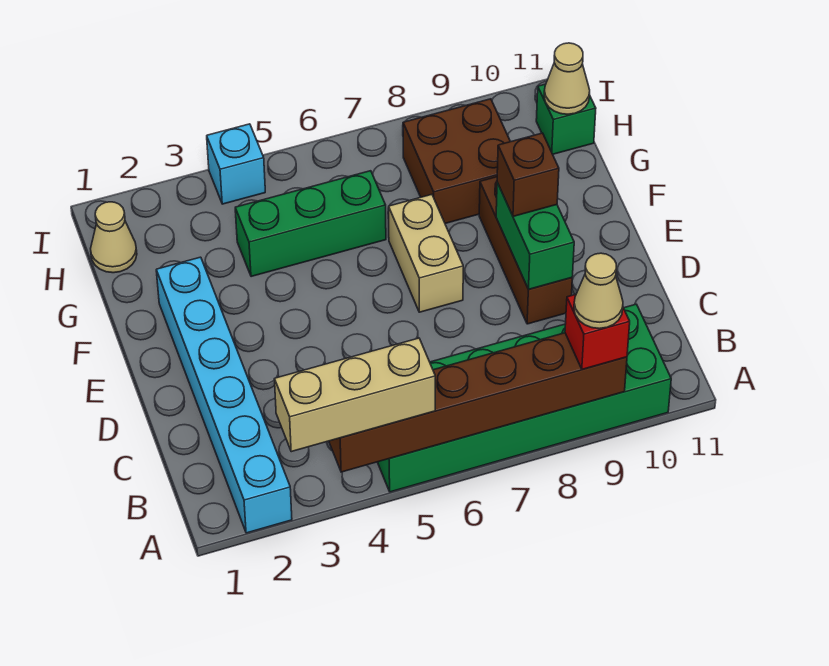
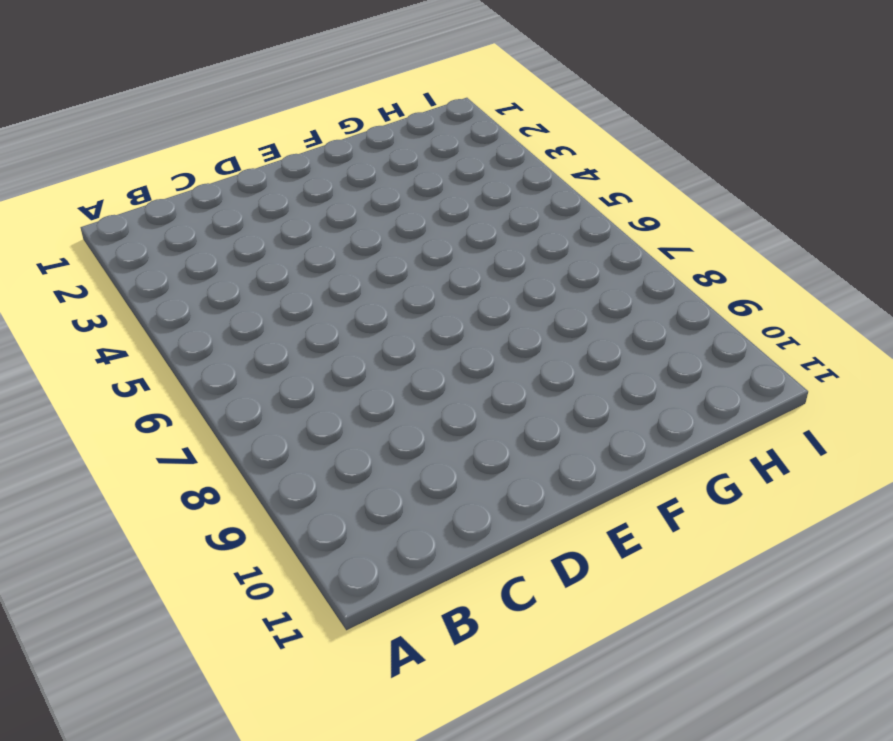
none -> cyan 1x6 brick [156,257,292,533]
none -> green 2x6 brick [378,304,671,492]
none -> brown 1x3 brick [479,177,572,324]

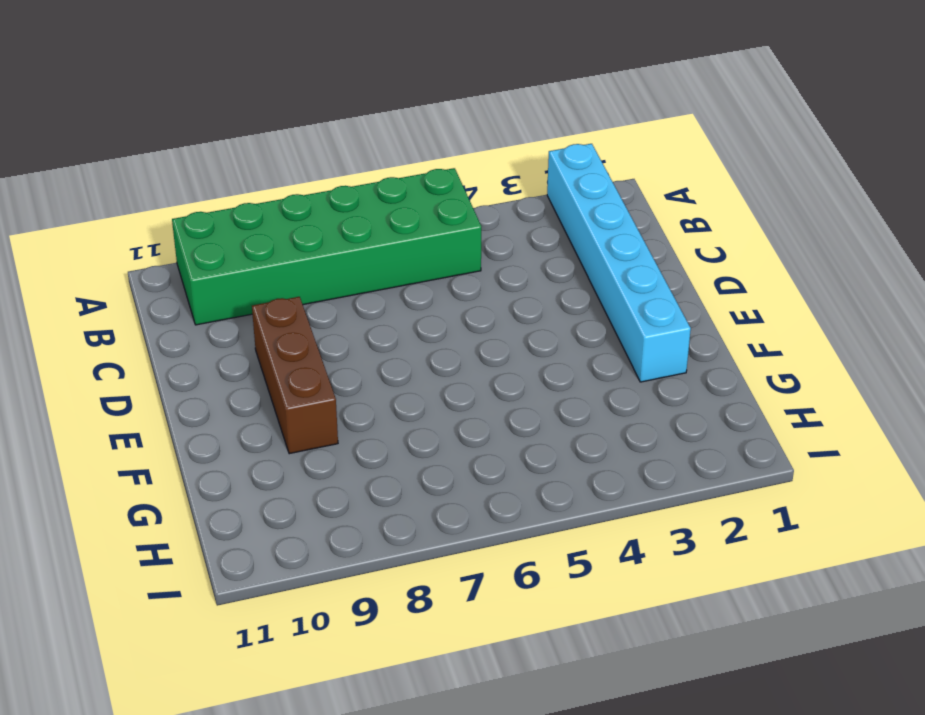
none -> tan 1x2 brick [389,195,463,312]
none -> green 1x3 brick [235,171,386,277]
none -> brown 2x2 brick [403,99,510,224]

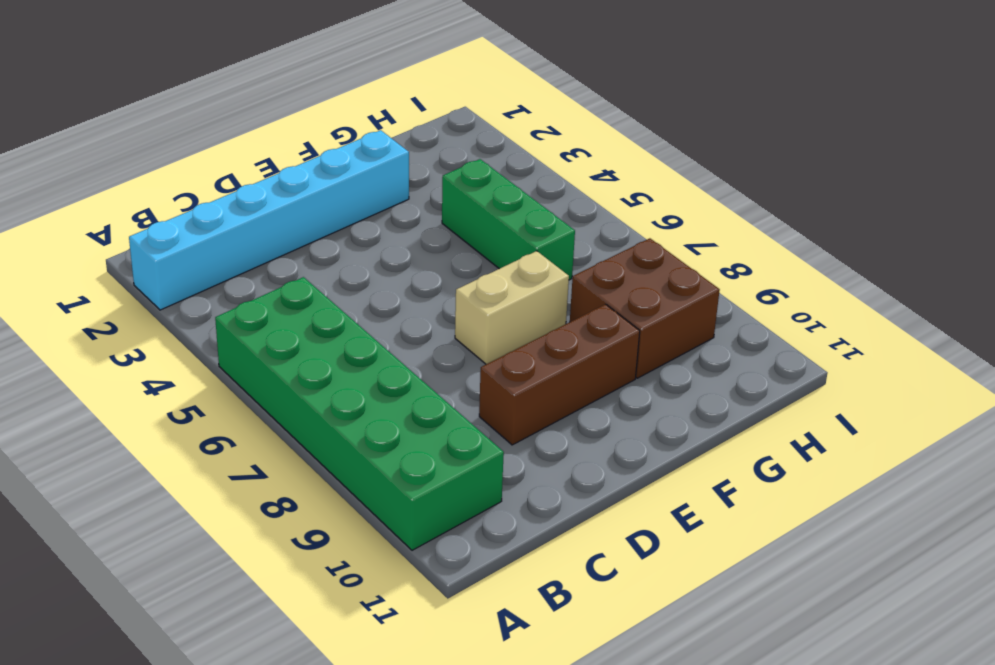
none -> tan 1x1 cone [91,202,137,273]
none -> green 1x1 brick [536,84,596,154]
none -> cyan 1x1 brick [207,124,265,204]

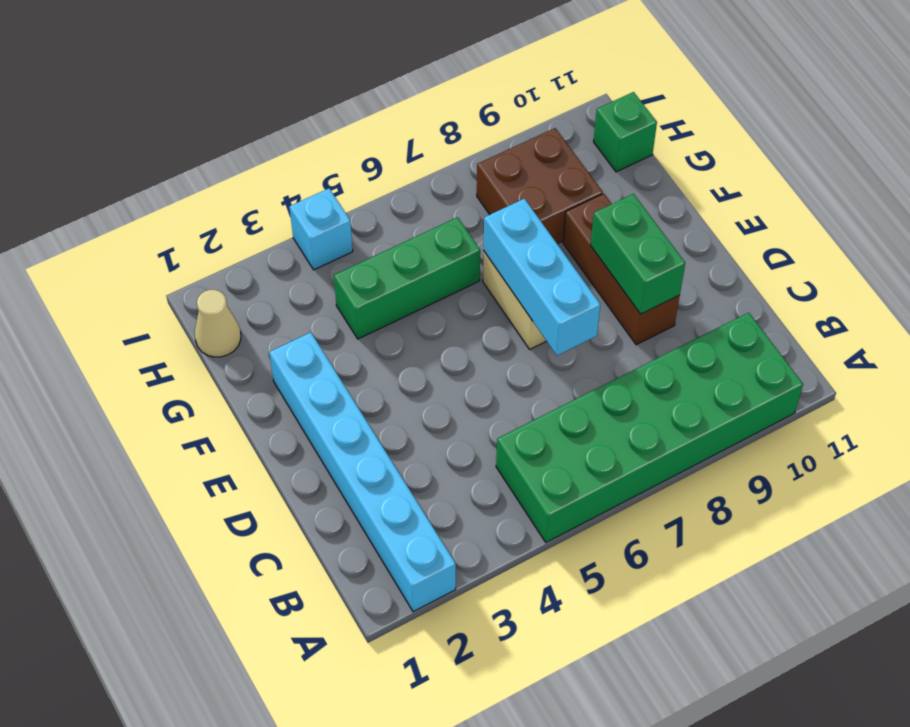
cyan 1x3 brick [483,199,600,355] -> none
none -> brown 1x6 brick [329,333,627,472]
none -> tan 1x1 cone [544,43,590,114]
none -> tan 1x3 brick [274,338,435,452]

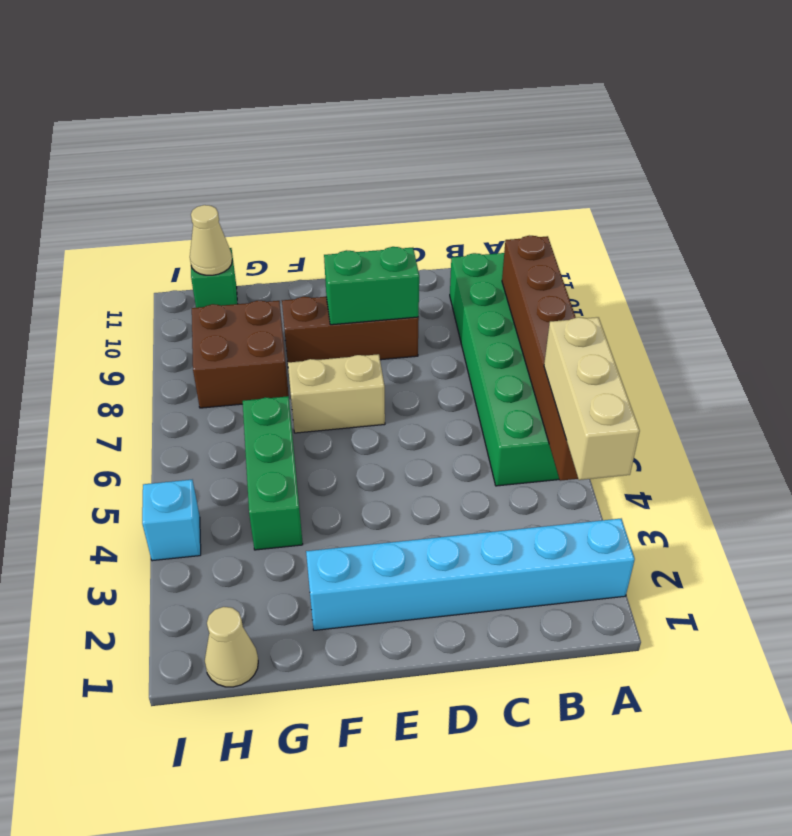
none -> red 1x1 brick [565,295,630,370]
none -> brown 1x1 brick [497,133,559,216]
none -> tan 1x1 cone [574,253,623,329]

